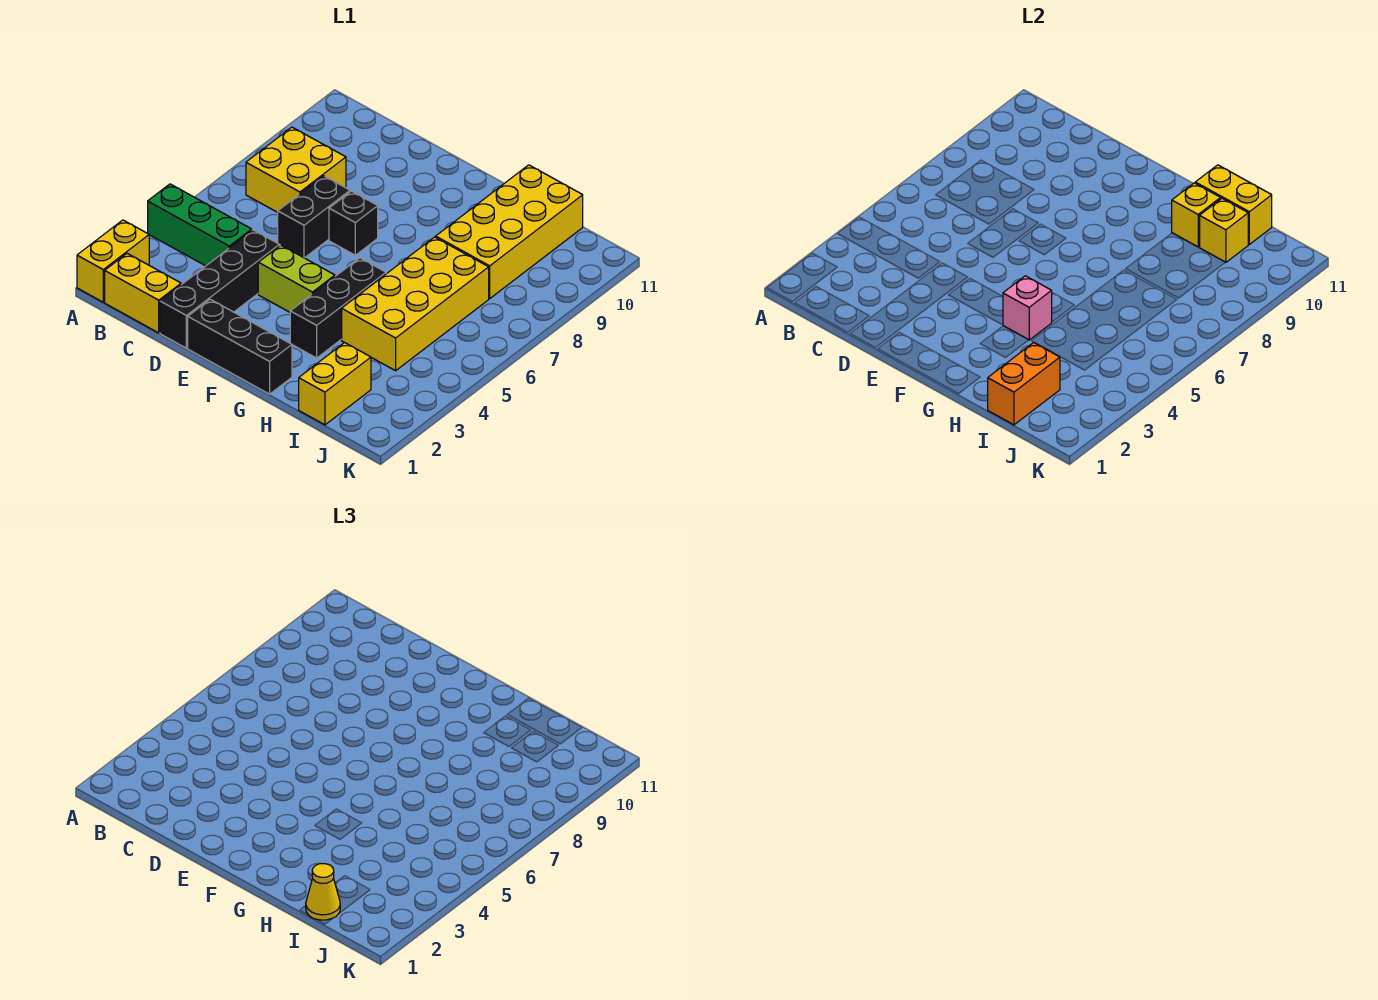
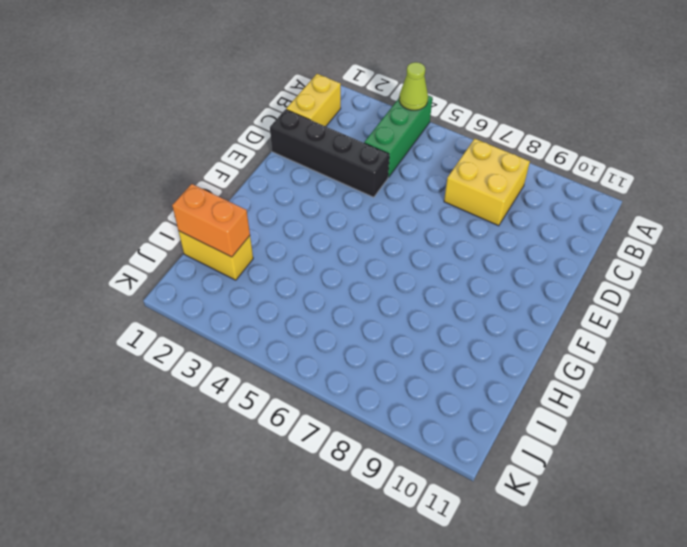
lime 1x1 cone [399,62,428,110] -> none
none -> yellow 1x2 brick [77,220,149,302]
none -> black 1x2 brick [278,176,350,258]
none -> black 1x3 brick [188,299,292,394]

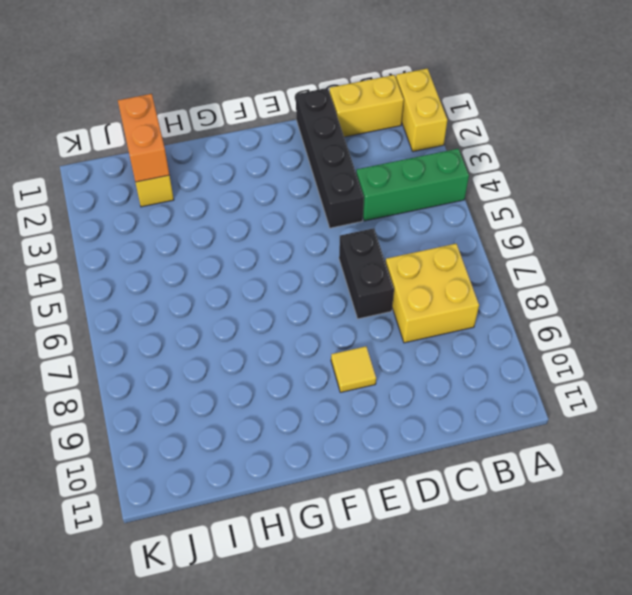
yellow 1x1 tile [331,346,376,392] -> none
none -> black 1x3 brick [188,299,292,394]
none -> lime 1x2 brick [258,245,335,312]
none -> black 1x1 brick [329,191,378,255]

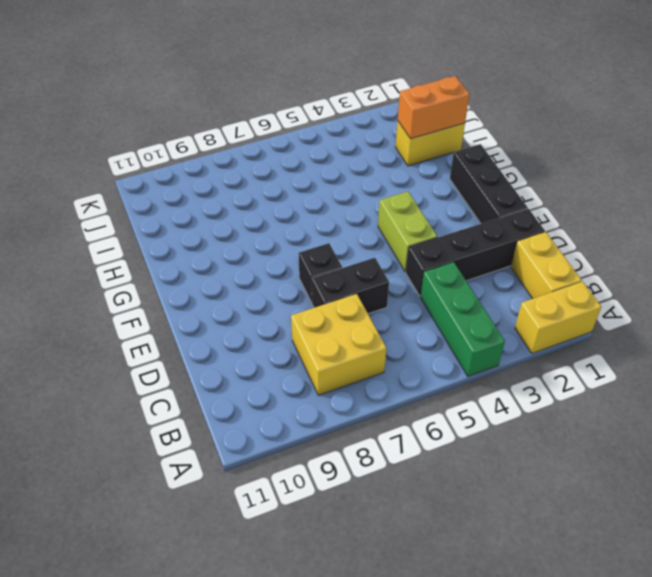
none -> black 1x3 brick [290,258,386,358]
none -> yellow 2x4 brick [342,237,489,371]
none -> yellow 2x4 brick [436,165,583,298]

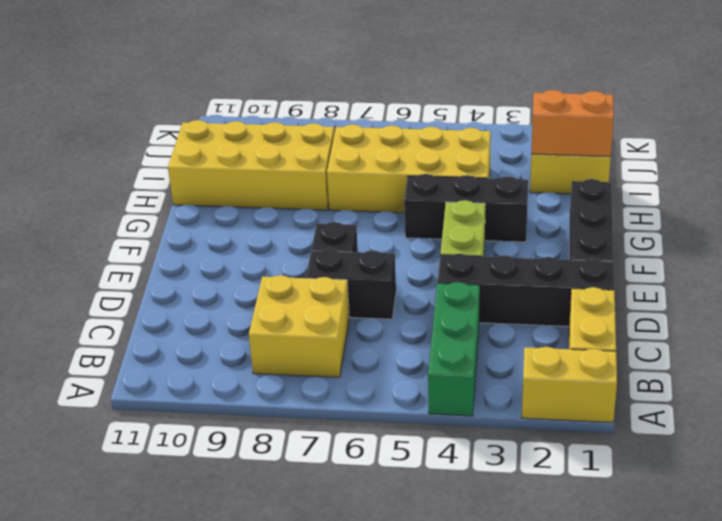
none -> pink 1x1 brick [1003,276,1052,340]
none -> yellow 1x1 brick [1172,183,1221,247]
none -> yellow 1x2 brick [1195,165,1272,244]

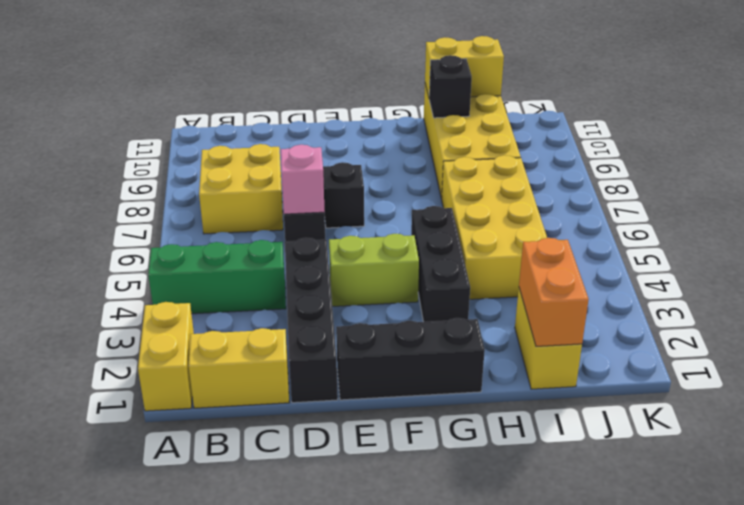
pink 1x1 brick [281,145,325,214] -> pink 1x1 brick moved to [1003,276,1052,340]
black 1x1 brick [429,55,472,118] -> yellow 1x1 brick [1172,183,1221,247]
none -> yellow 1x1 brick [1200,198,1248,262]
none -> yellow 1x1 cone [306,864,340,920]

